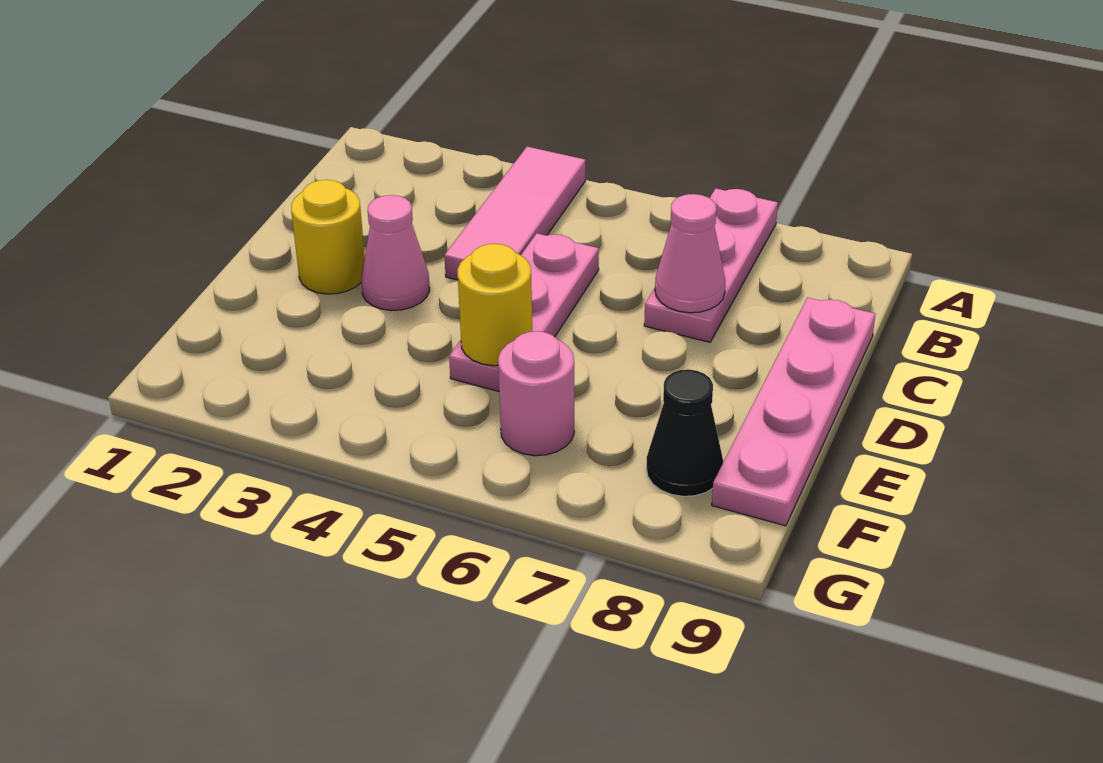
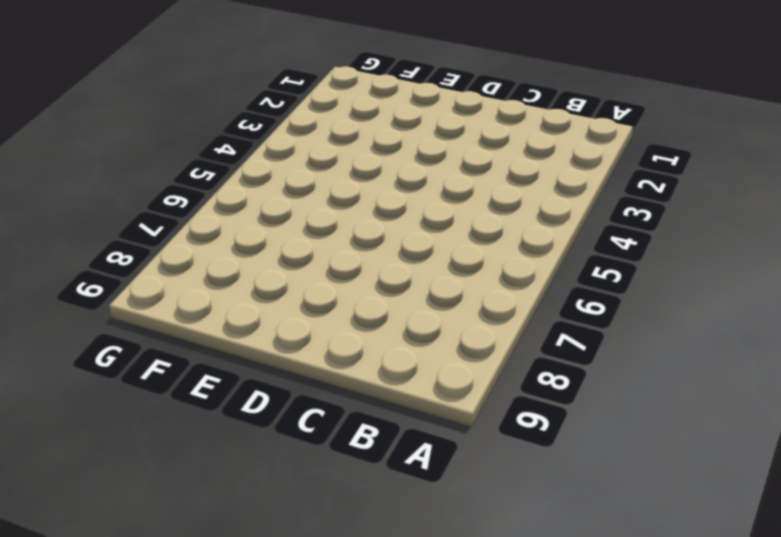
none -> pink 1x3 tile [444,147,585,280]
none -> pink 1x3 plate [644,189,778,342]

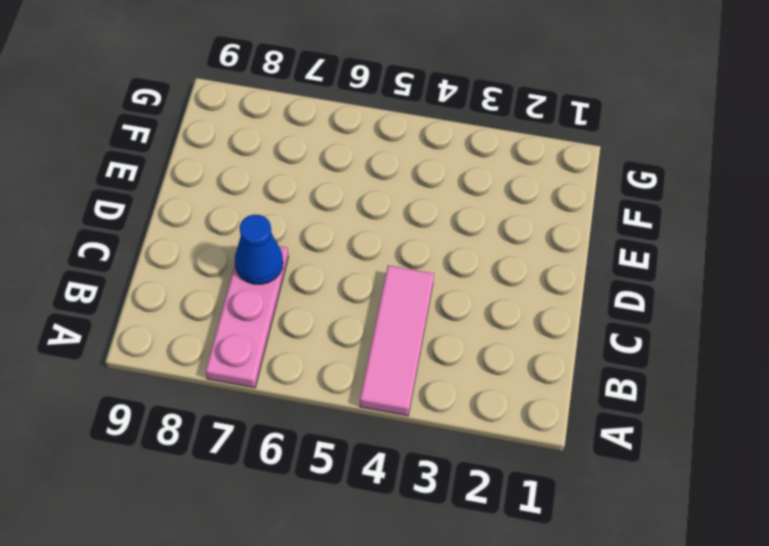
blue 1x1 cone [235,215,283,284] -> pink 1x1 cone [655,194,725,313]
none -> pink 1x3 plate [449,233,599,391]
none -> pink 1x4 plate [712,298,875,526]

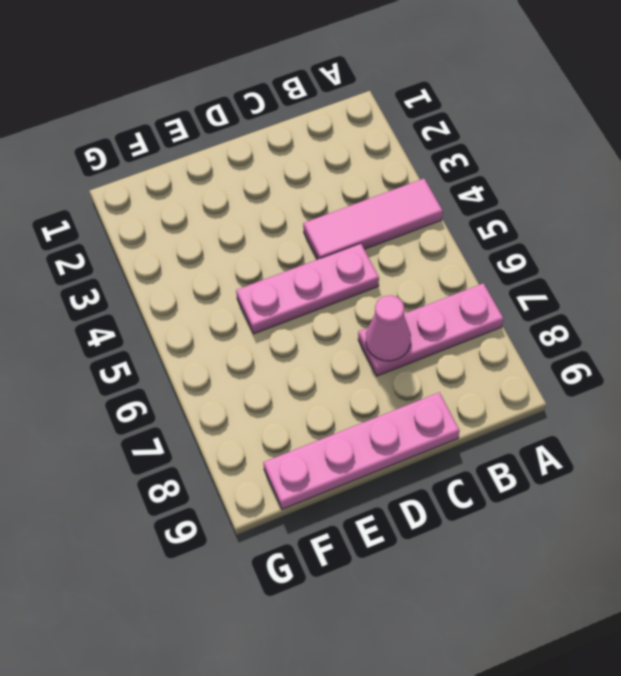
none -> yellow 1x1 round brick [291,180,365,294]
none -> pink 1x1 cone [361,195,430,311]

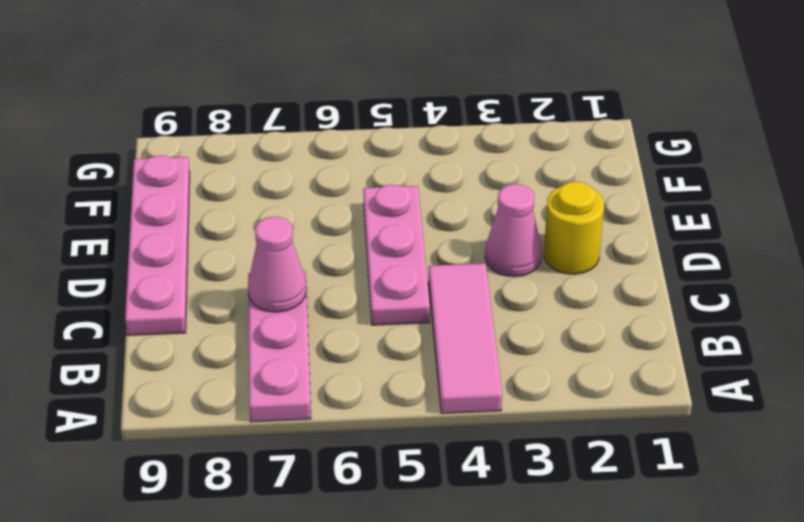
none -> pink 1x1 round brick [498,331,574,456]
none -> black 1x1 cone [646,369,723,496]

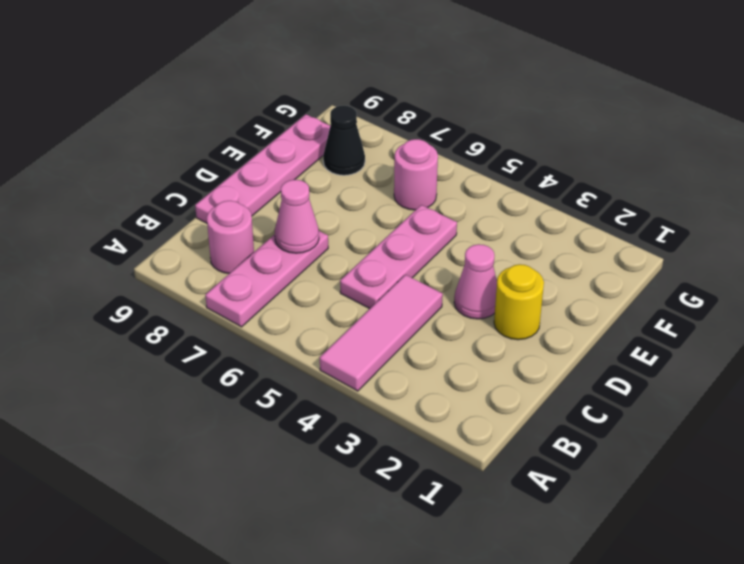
pink 1x1 round brick [207,201,254,273] -> none
none -> yellow 1x1 round brick [457,244,532,366]

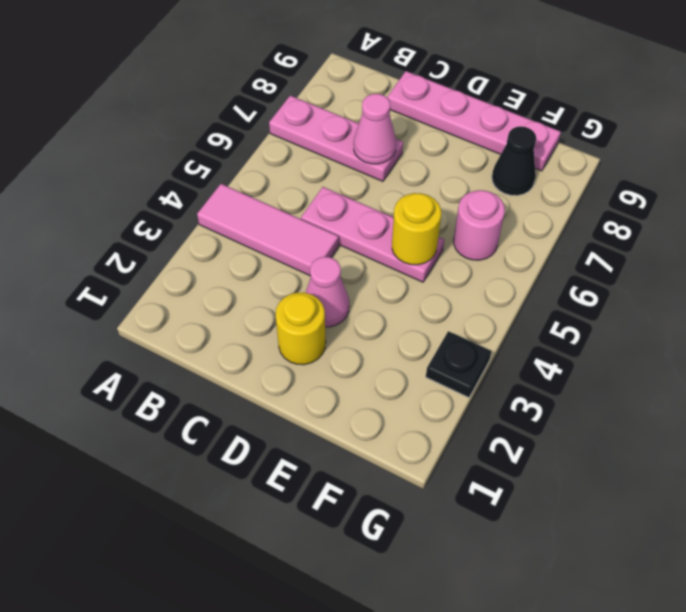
black 1x1 plate [426,331,492,398] -> none

